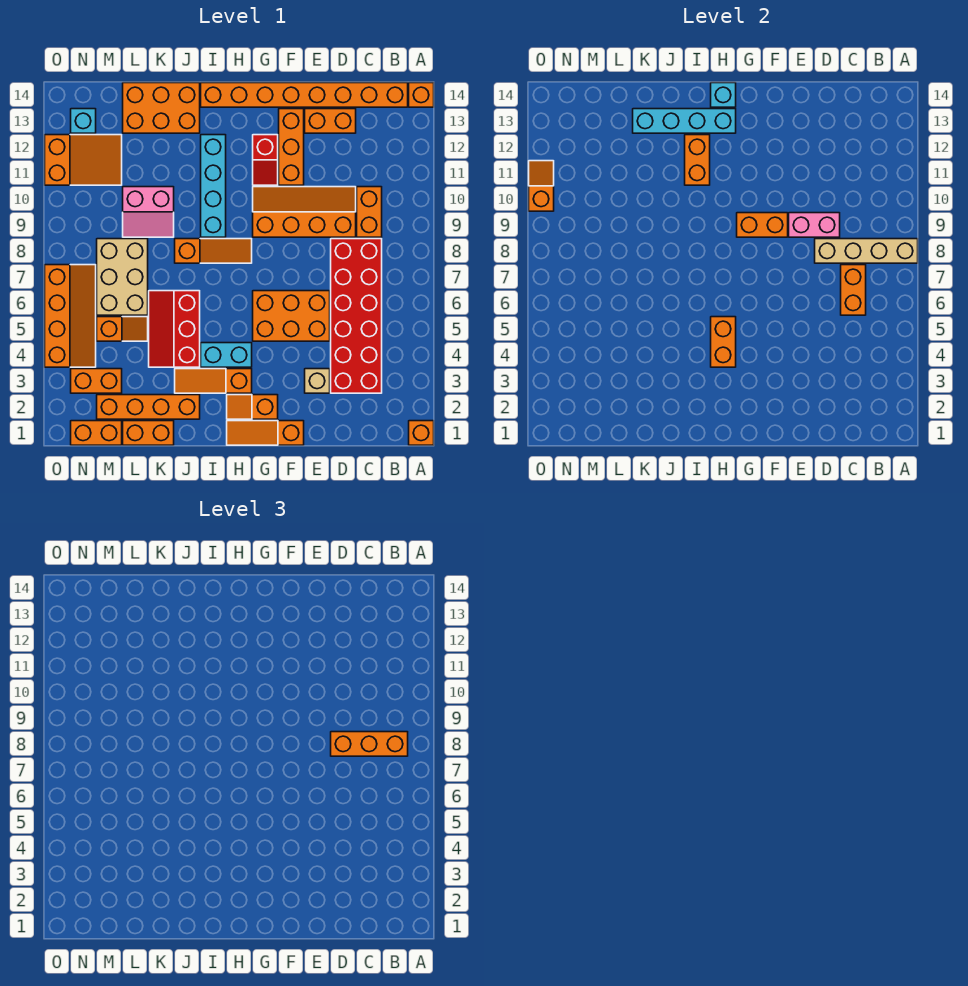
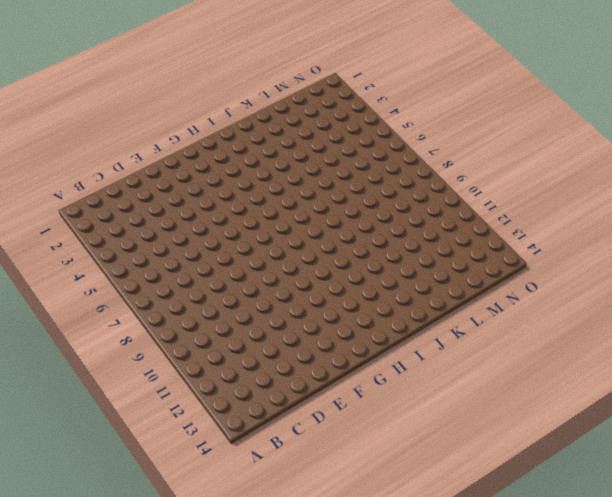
none -> orange 1x1 brick [409,421,434,445]
none -> orange 1x1 brick [409,83,434,107]
none -> orange 1x8 brick [201,83,408,107]
none -> red 2x6 brick [331,239,382,393]

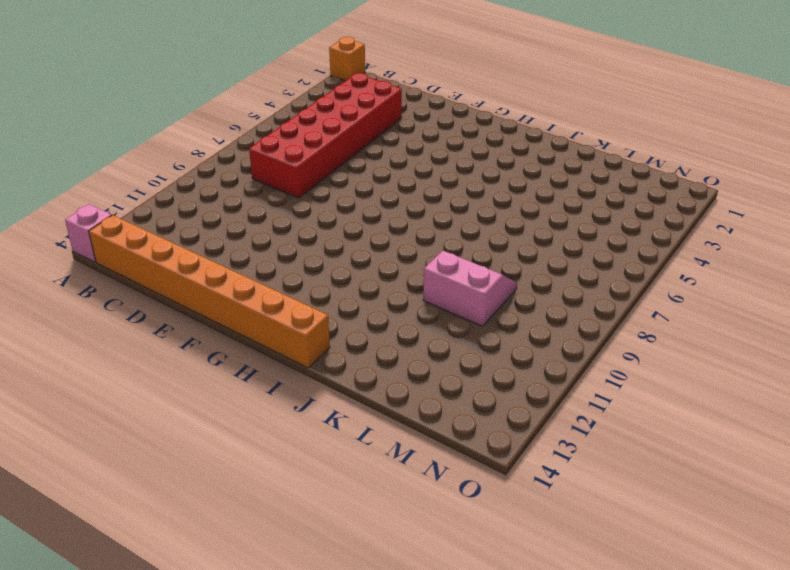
pink 1x1 brick [65,204,112,262] -> orange 1x1 brick [409,83,434,107]
none -> orange 1x2 brick [357,187,382,237]
none -> orange 2x4 slope [253,187,356,237]
none -> orange 1x2 brick [305,109,356,133]
none -> tan 1x1 brick [305,369,330,393]

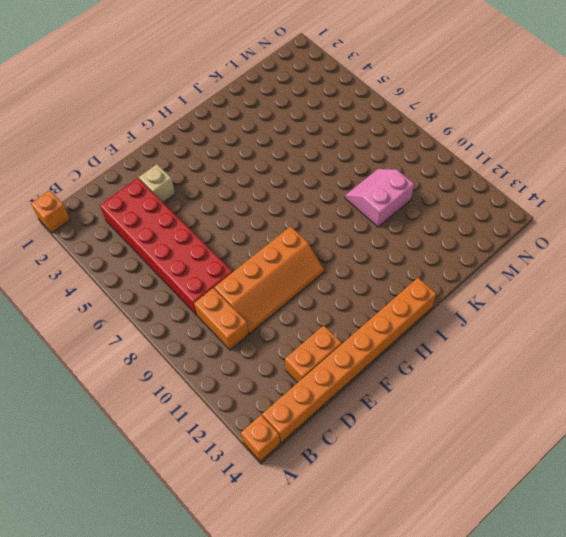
none -> orange 2x3 brick [253,291,330,341]
none -> orange 1x3 slope [227,421,304,445]
none -> orange 1x3 brick [279,109,304,185]
none -> orange 1x2 slope [227,395,278,419]

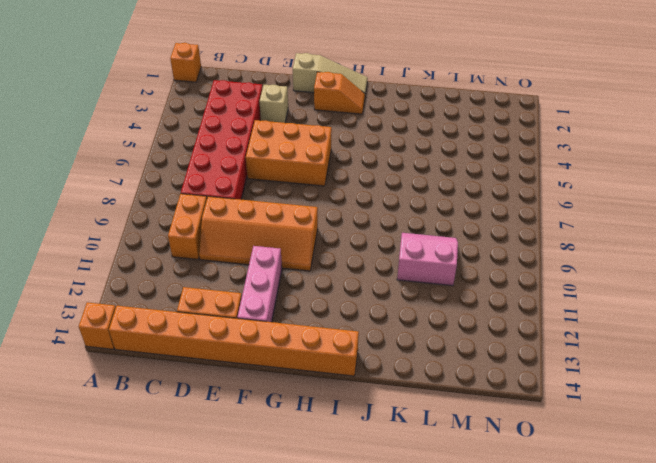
tan 1x3 slope [293,53,368,94] -> orange 1x3 slope [227,421,304,445]
pink 1x3 brick [237,246,282,322] -> orange 1x3 brick [279,109,304,185]
none -> red 1x2 slope [253,135,278,185]
none -> orange 1x3 slope [175,369,252,393]
none -> cyan 1x2 brick [201,343,252,367]
none -> orange 1x3 slope [175,239,252,263]

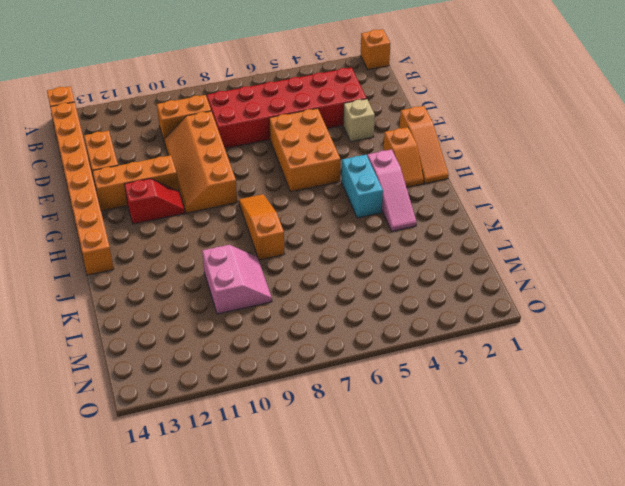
pink 1x3 slope [368,149,417,231] -> orange 1x3 slope [175,369,252,393]
none -> cyan 1x4 brick [201,135,226,237]
none -> orange 1x4 brick [97,395,200,419]
none -> red 2x3 slope [149,291,200,367]
none -> orange 2x3 brick [123,83,200,133]

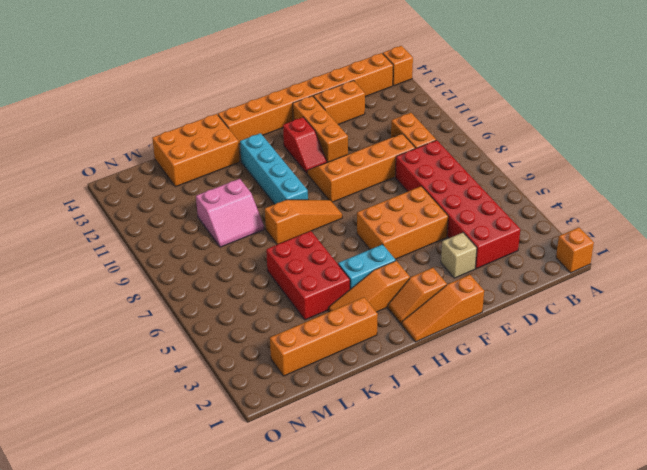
red 2x3 brick [266,231,350,320] -> red 2x3 slope [149,291,200,367]
none -> orange 1x2 brick [123,421,174,445]
none -> orange 1x2 slope [97,317,148,341]
none -> tan 2x3 brick [97,239,148,315]
none -> orange 1x2 brick [71,421,122,445]

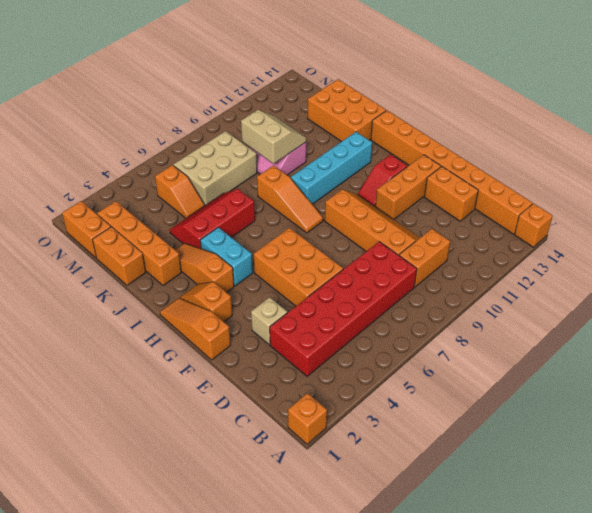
tan 2x2 slope [241,110,306,164] -> none
none -> orange 1x2 brick [71,369,122,393]
none -> orange 2x3 slope [45,135,122,185]
none -> orange 2x4 slope [45,265,96,367]
none -> cyan 1x1 brick [71,109,96,133]

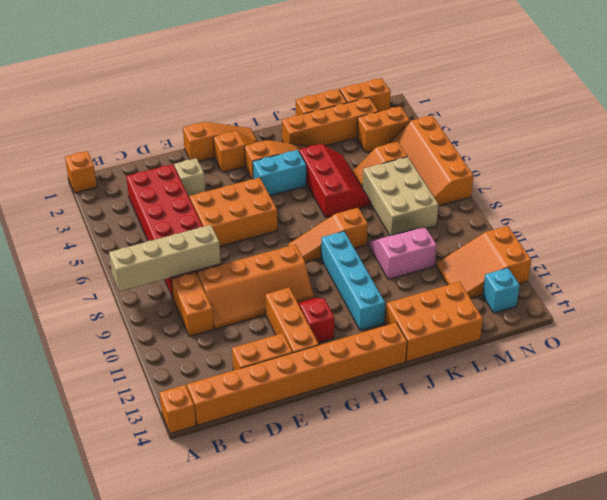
none -> orange 1x2 brick [841,265,866,315]
none -> pink 1x2 brick [789,213,840,237]
none -> orange 1x2 brick [737,213,788,237]
none -> orange 1x2 brick [711,317,736,367]

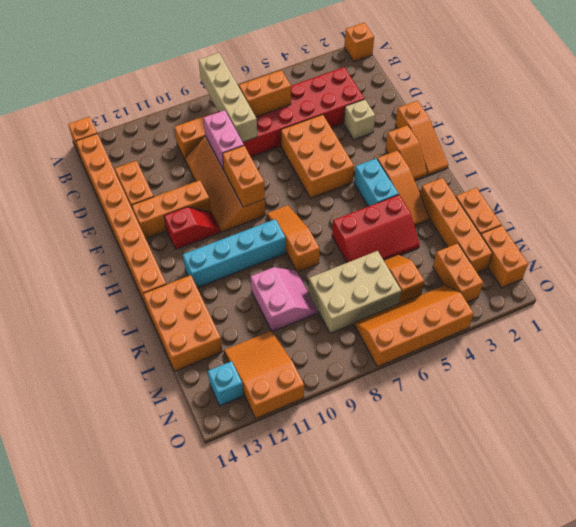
none -> orange 1x2 brick [711,317,736,367]
none -> cyan 1x4 brick [633,109,736,133]
none -> cyan 1x1 brick [711,83,736,107]
none -> orange 1x2 brick [685,135,710,185]

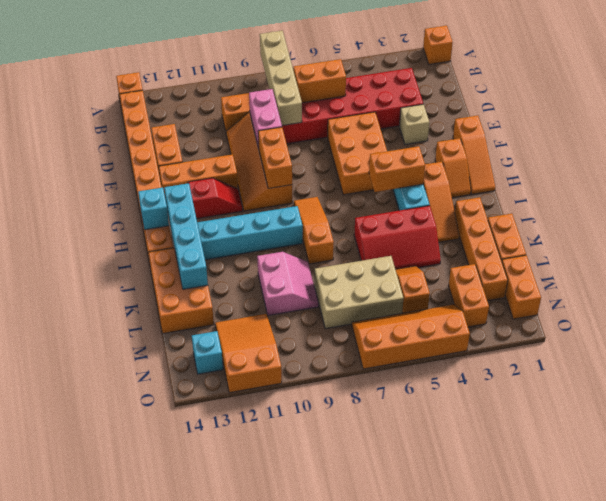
none -> orange 1x2 brick [685,135,710,185]
none -> orange 1x2 slope [529,161,554,211]
none -> orange 1x3 brick [331,732,408,756]

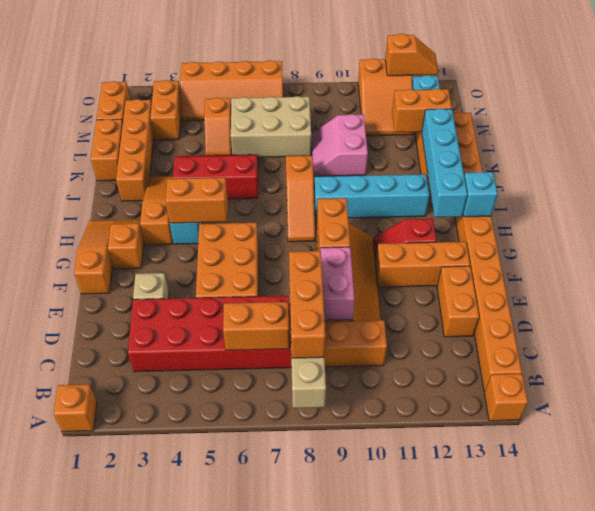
orange 1x2 brick [392,89,452,132] -> orange 1x2 brick moved to [685,135,710,185]
orange 1x2 slope [385,34,438,76] -> orange 1x2 slope moved to [529,161,554,211]

